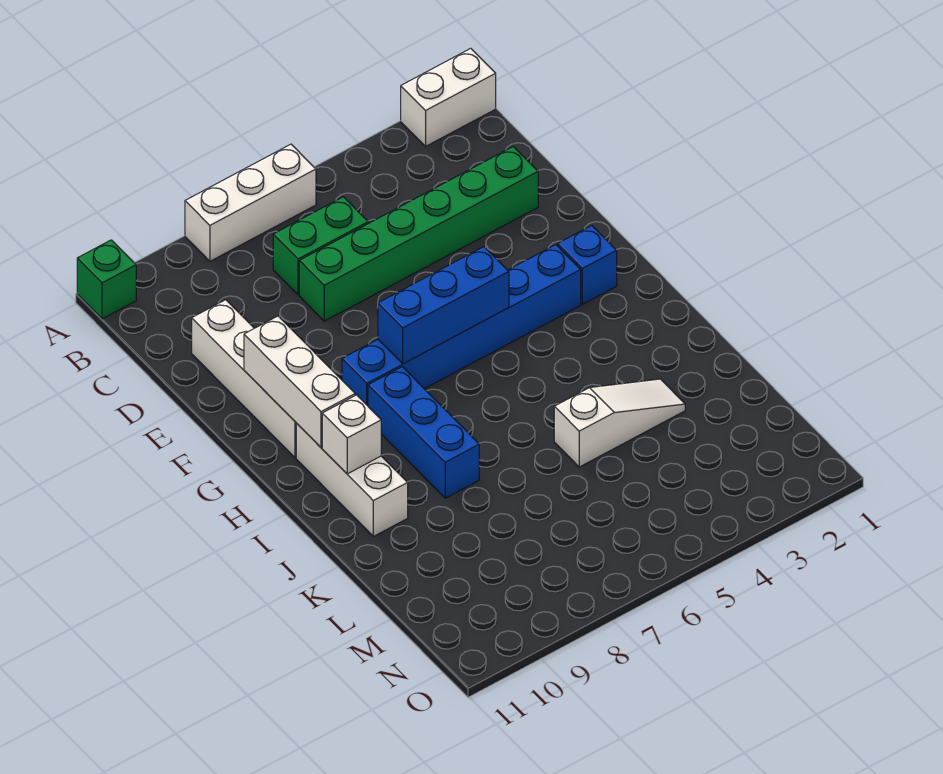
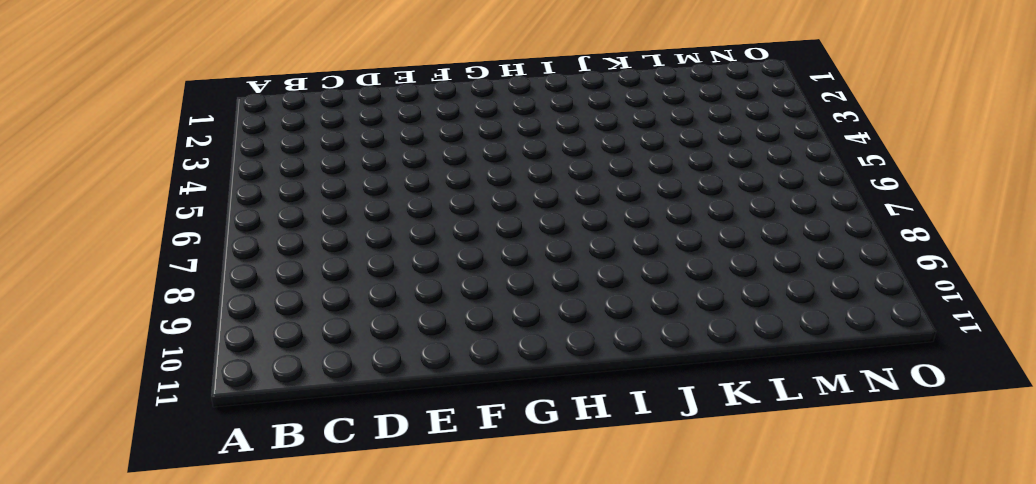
none -> white 1x2 brick [401,48,496,146]
none -> white 1x3 brick [185,144,316,261]
none -> green 1x1 brick [77,240,136,319]

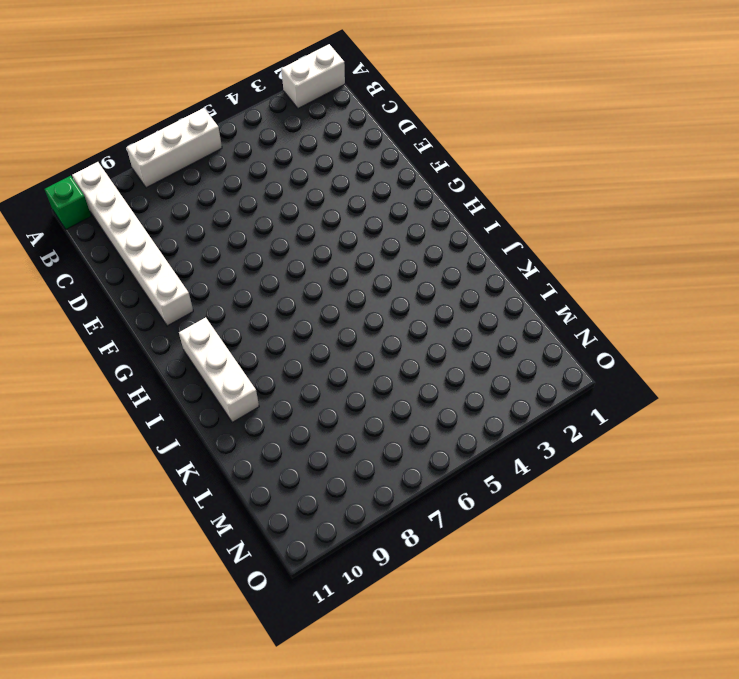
white 1x6 brick [72,162,193,326] -> white 1x4 brick [192,300,296,457]
none -> green 1x2 brick [273,197,368,295]
none -> green 1x6 brick [299,147,538,321]
none -> blue 1x1 brick [558,225,617,304]

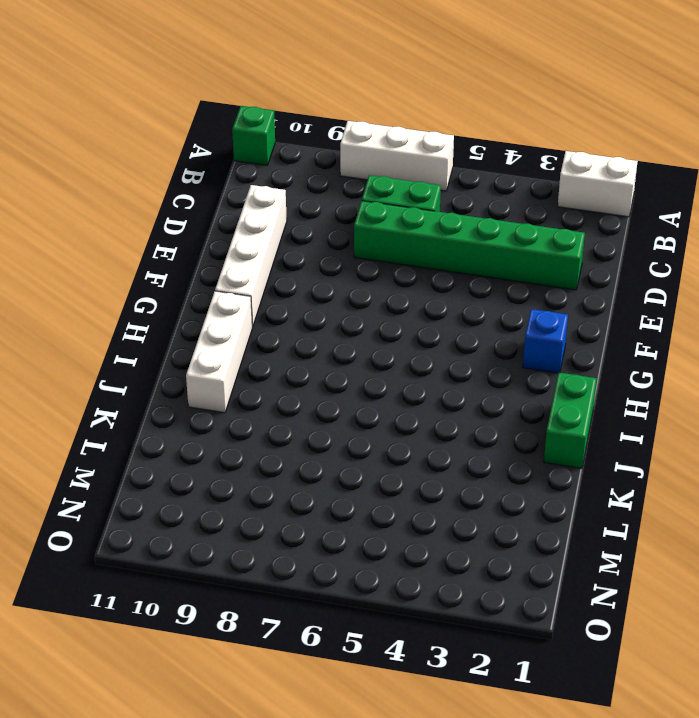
green 1x2 brick [544,373,597,468] -> none
none -> blue 1x6 brick [342,245,581,406]
none -> blue 1x3 brick [368,367,479,498]
none -> white 1x3 slope [554,379,685,467]

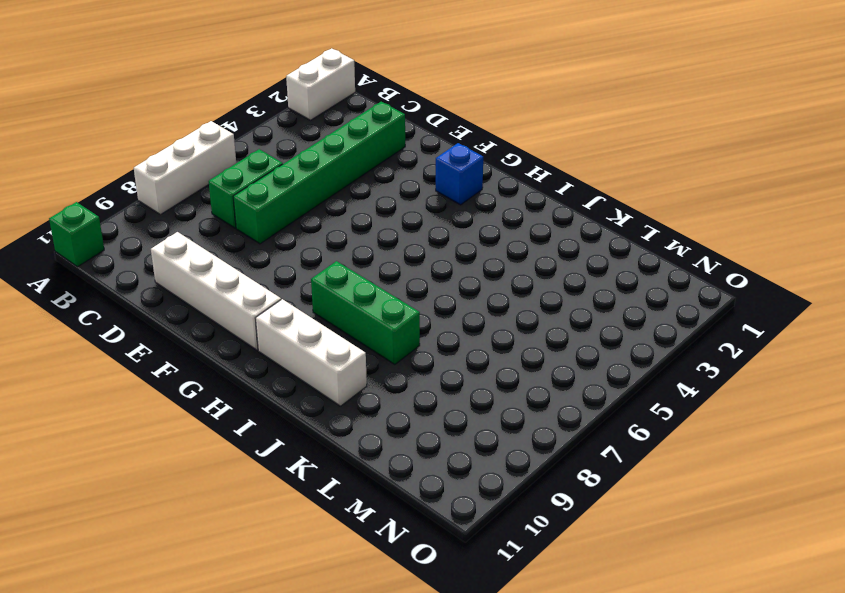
green 1x3 brick [311,261,420,365] -> blue 1x3 brick [368,367,479,498]
none -> blue 1x6 brick [342,245,581,406]
none -> white 1x3 slope [554,379,685,467]
none -> white 1x3 brick [244,316,355,448]

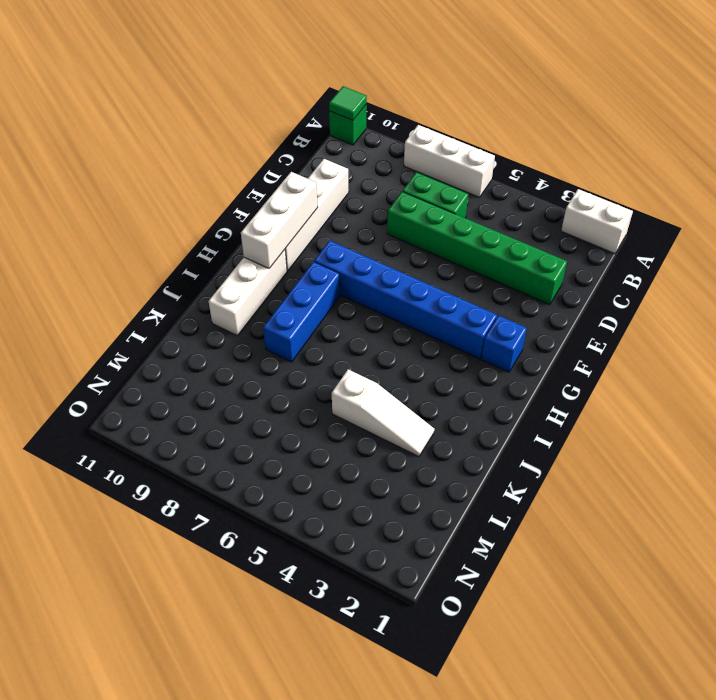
green 1x1 tile [329,86,367,120] -> none
none -> blue 1x3 brick [378,247,509,364]
none -> white 1x1 brick [322,395,381,474]

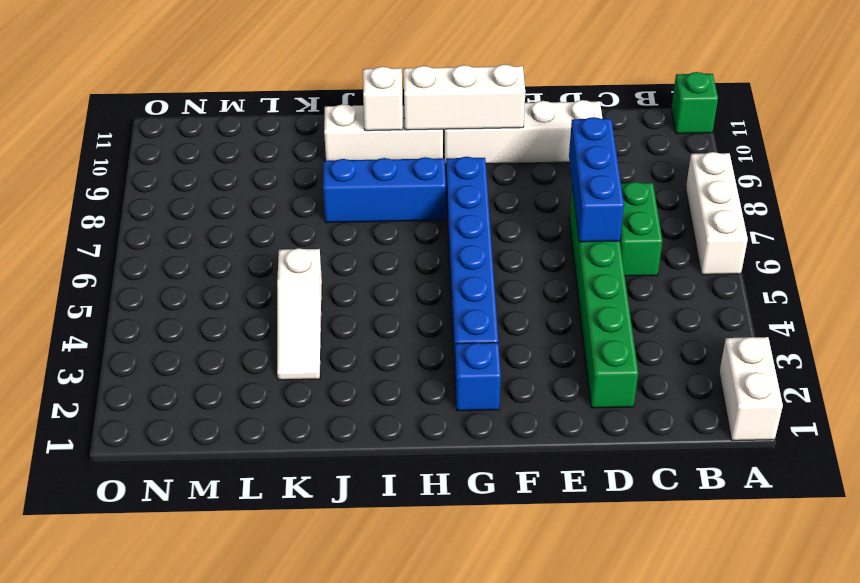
blue 1x3 brick [569,117,624,242] -> blue 1x3 brick moved to [378,247,509,364]

